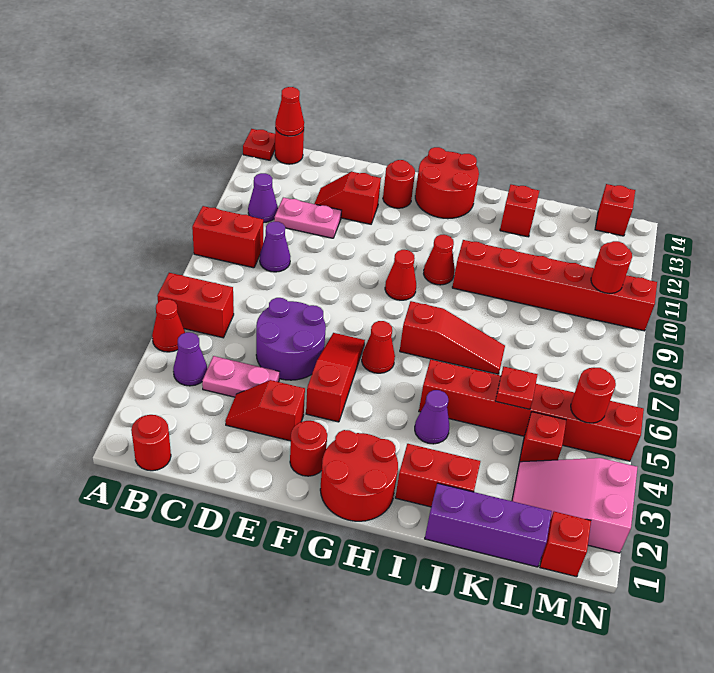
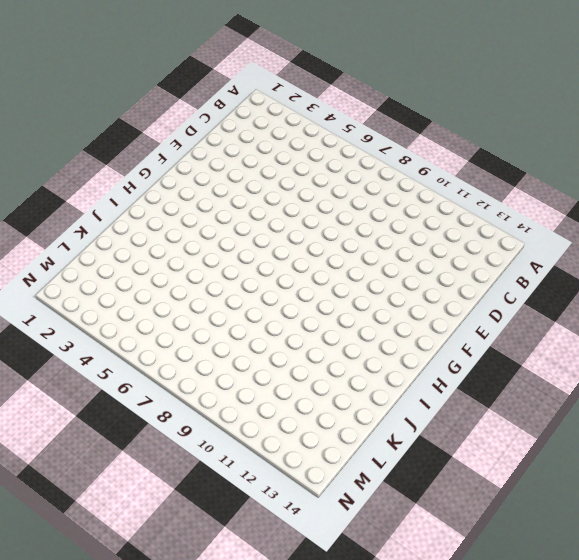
none -> red 1x1 cone [152,299,185,352]
none -> red 1x2 brick [157,273,234,338]
none -> red 1x2 brick [192,206,263,268]
none -> red 1x1 plate [243,129,275,160]

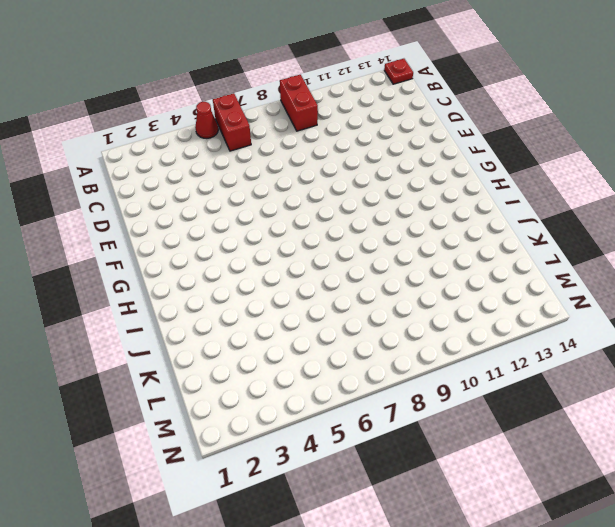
none -> red 1x1 round brick [131,415,171,471]
none -> purple 1x1 cone [173,332,207,386]
none -> purple 1x1 cone [248,173,278,223]
none -> red 1x1 round brick [275,128,304,164]

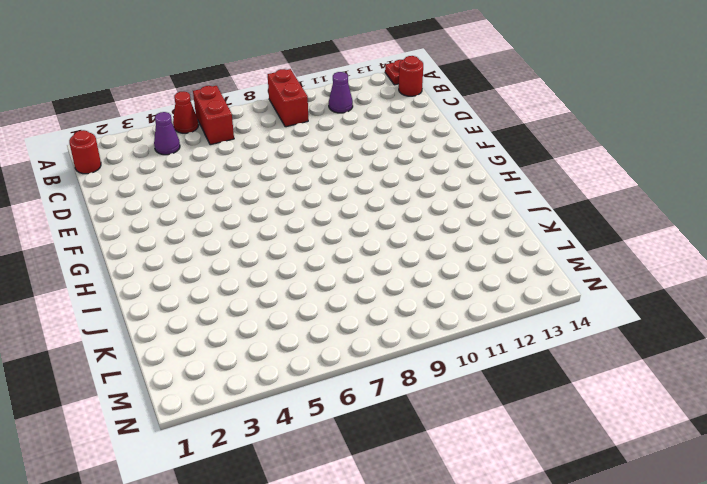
none -> pink 1x2 plate [202,356,279,397]
none -> purple 1x1 cone [260,222,290,272]
none -> pink 1x2 plate [274,197,342,238]
none -> red 1x2 slope [225,380,305,441]

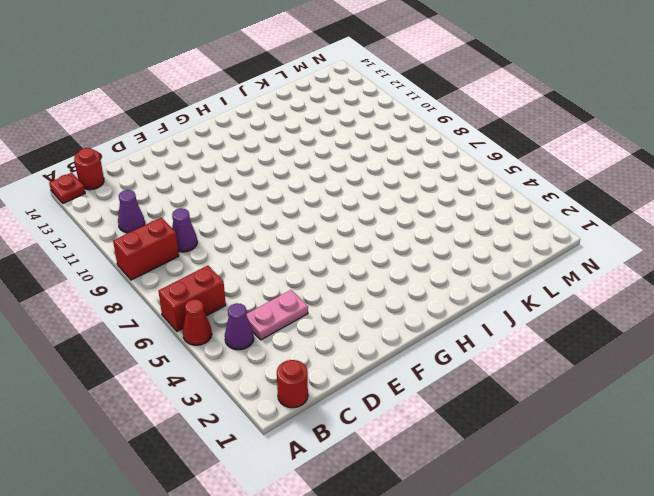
none -> pink 1x2 plate [274,197,342,238]
none -> red 1x2 slope [225,380,305,441]
none -> purple 2x2 round brick [256,298,326,380]
none -> red 1x2 slope [314,172,381,224]

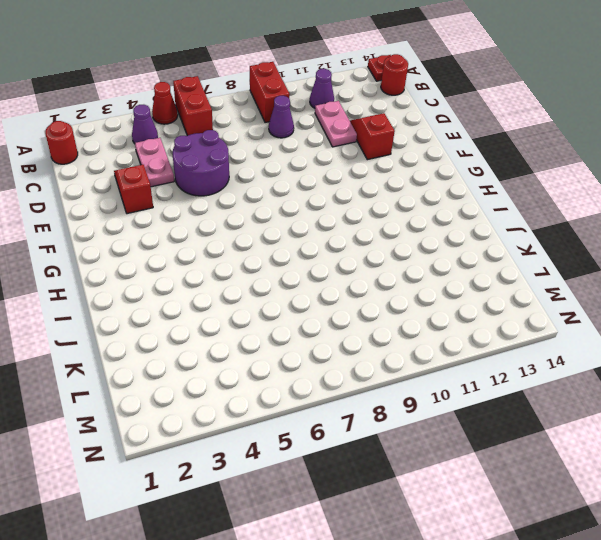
none -> red 1x1 round brick [290,421,327,476]
none -> red 1x3 slope [306,333,365,422]
none -> red 1x1 round brick [383,160,415,208]
none -> red 2x2 round brick [320,430,398,521]

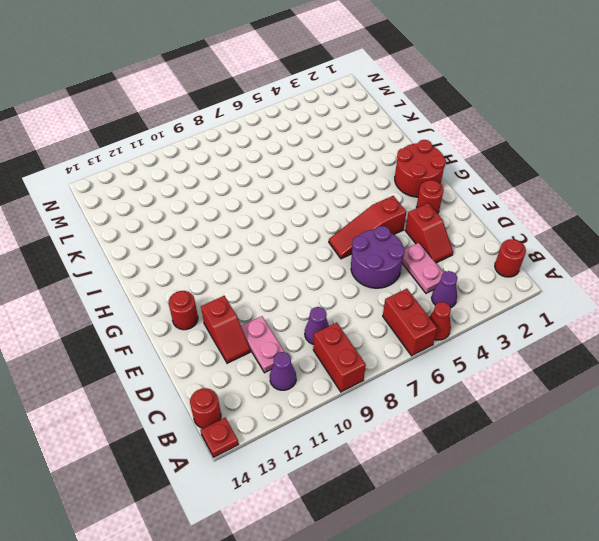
none -> red 1x1 cone [362,321,395,373]
none -> red 1x1 cone [385,250,416,300]
none -> red 2x2 round brick [415,147,479,219]
none -> red 1x3 slope [400,301,505,374]

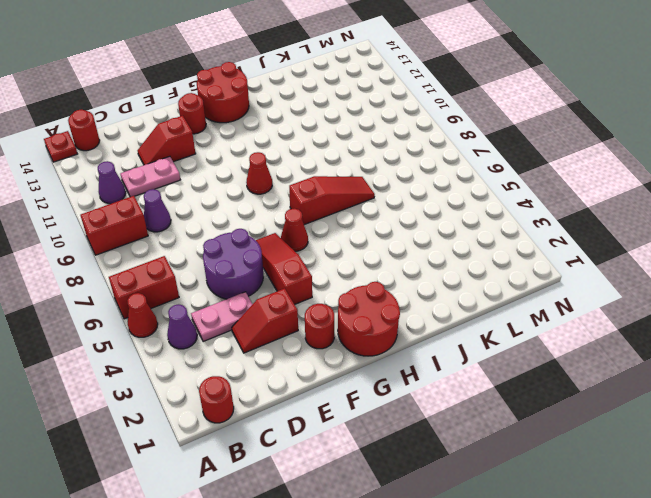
none -> red 1x1 cone [424,235,455,285]
none -> red 1x2 brick [395,444,480,507]
none -> purple 1x1 cone [415,390,449,444]
none -> red 1x6 brick [419,359,644,461]

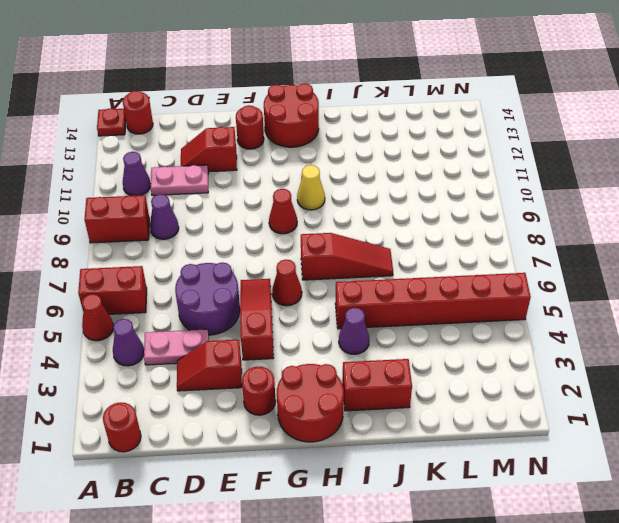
yellow 1x1 cone [297,165,325,210] -> red 1x1 cone [424,235,455,285]
none -> red 1x6 brick [452,240,657,331]
none -> purple 1x3 brick [425,483,552,567]
none -> red 1x1 brick [500,185,539,237]
none -> pink 2x3 slope [512,458,637,553]

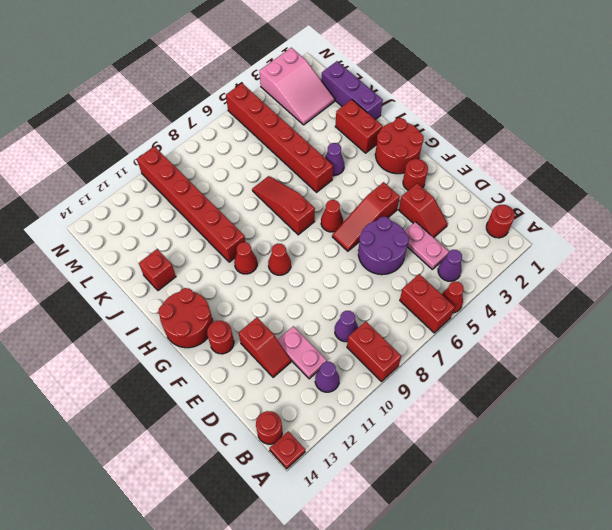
none -> red 1x1 brick [520,412,566,462]
none -> red 1x1 brick [540,512,591,577]
none -> red 1x1 brick [595,184,635,236]
none -> red 1x1 cone [275,87,304,136]

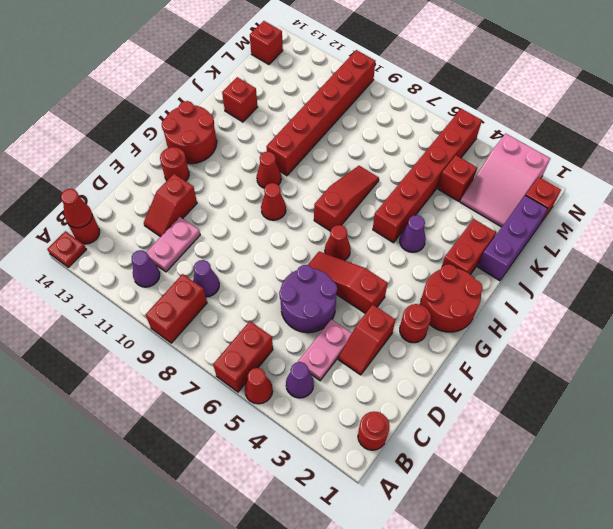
none -> red 1x1 plate [496,366,538,409]
none -> red 1x1 round brick [571,368,616,423]
none -> red 1x1 round brick [591,241,632,293]

